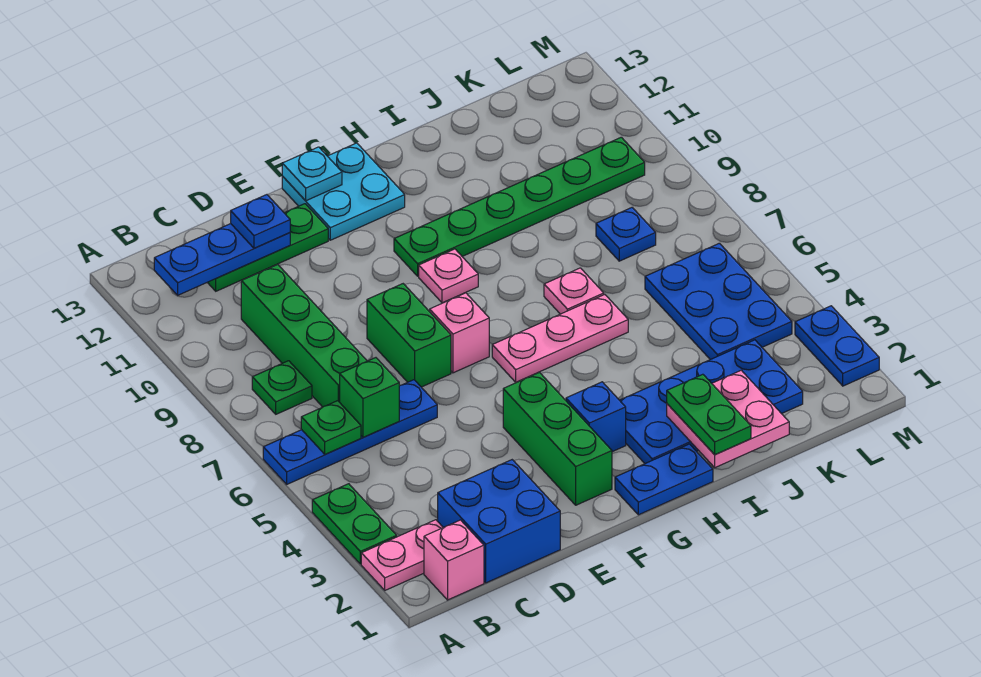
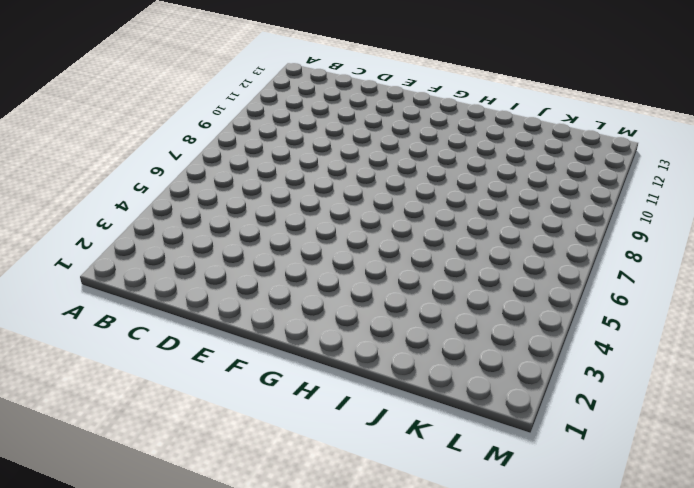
none -> pink 1x2 plate [361,520,443,590]
none -> green 1x2 plate [312,484,397,564]
none -> blue 1x4 plate [263,380,437,484]

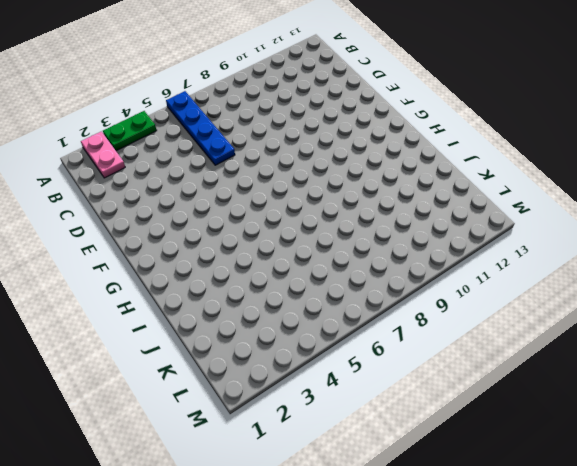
none -> pink 1x1 brick [424,520,484,600]
none -> green 1x1 plate [252,361,312,414]
none -> blue 2x2 brick [438,460,560,583]

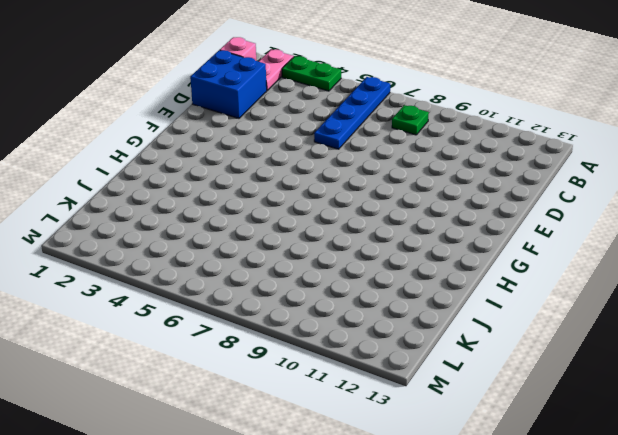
none -> green 1x4 brick [241,265,367,407]
none -> green 1x3 plate [207,204,328,291]
none -> green 1x2 brick [367,284,451,387]

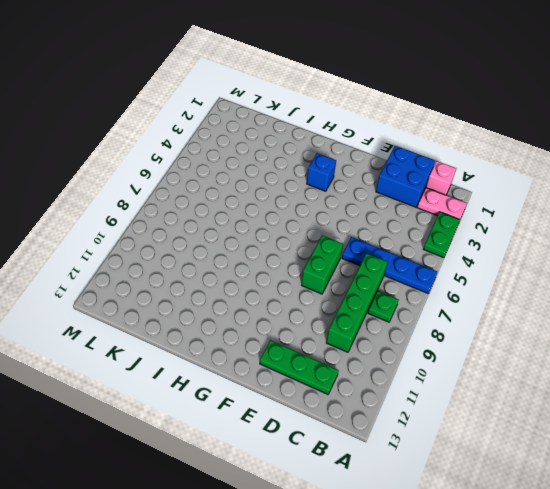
none -> green 1x3 brick [503,372,612,505]
none -> pink 1x1 brick [430,293,489,373]
none -> cyan 2x2 plate [282,143,405,240]

